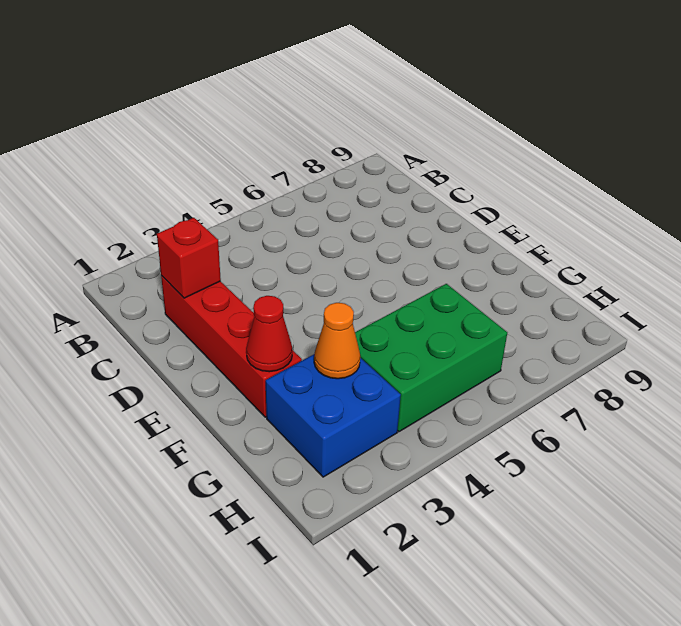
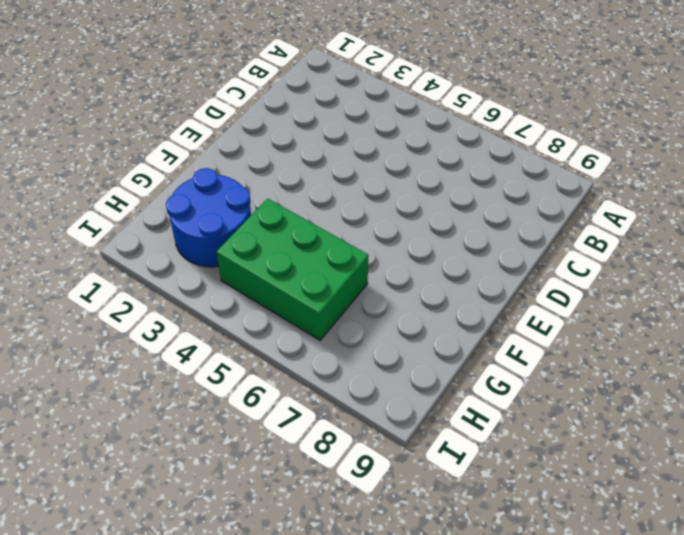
blue 2x2 round brick [166,168,251,267] -> blue 2x2 brick [266,354,401,477]
none -> red 1x4 brick [161,275,302,417]
none -> red 1x1 brick [157,218,221,298]

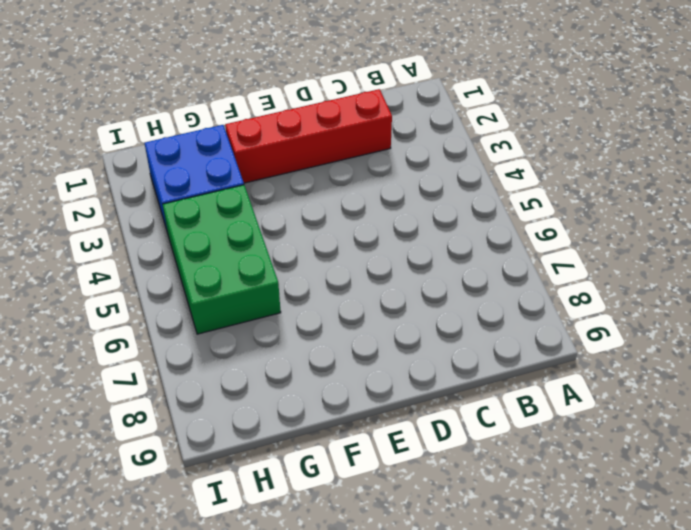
none -> red 1x1 brick [157,218,221,298]
none -> red 1x1 cone [246,296,292,372]

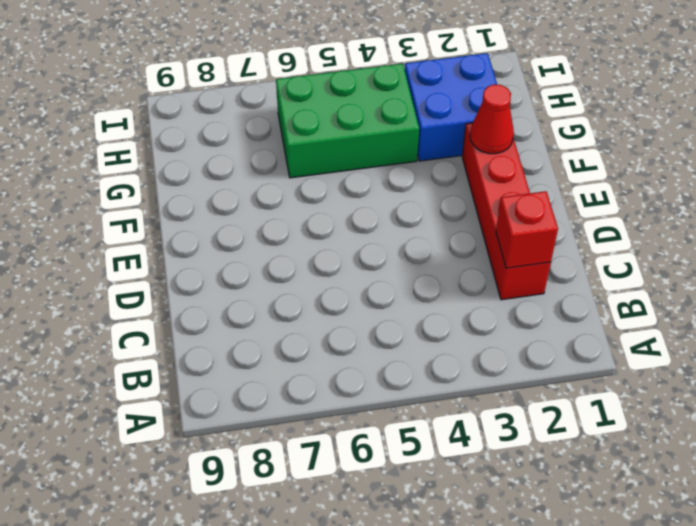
none -> orange 1x1 cone [314,303,360,379]

